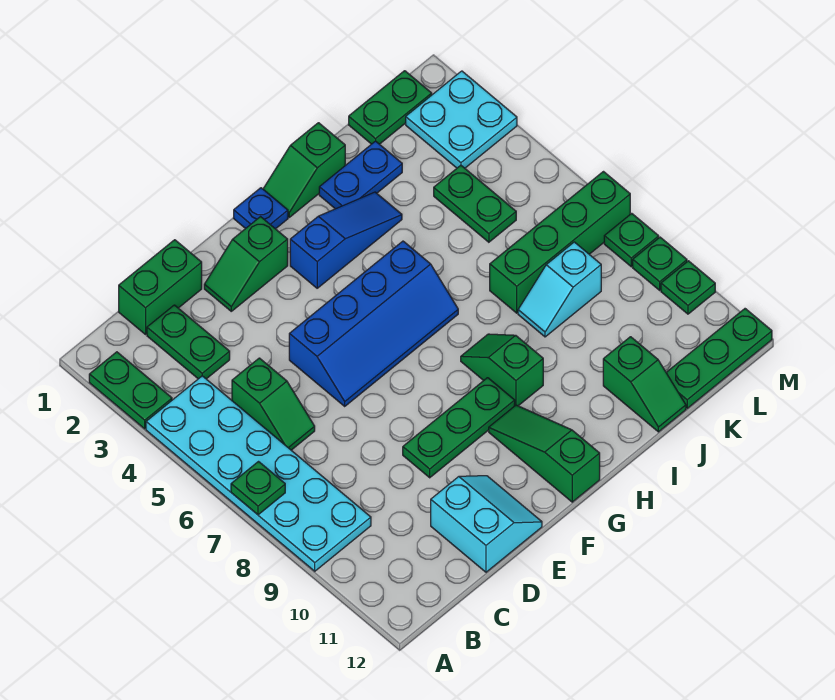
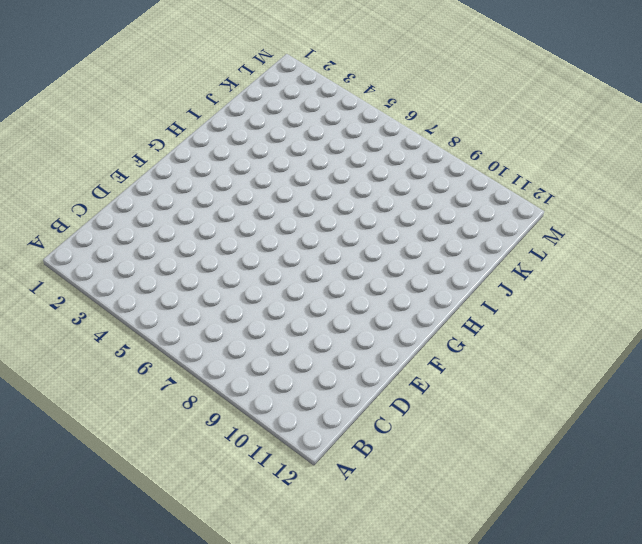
none -> green 1x2 plate [89,352,172,429]
none -> cyan 2x6 plate [146,376,371,571]
none -> green 1x2 brick [119,240,202,334]

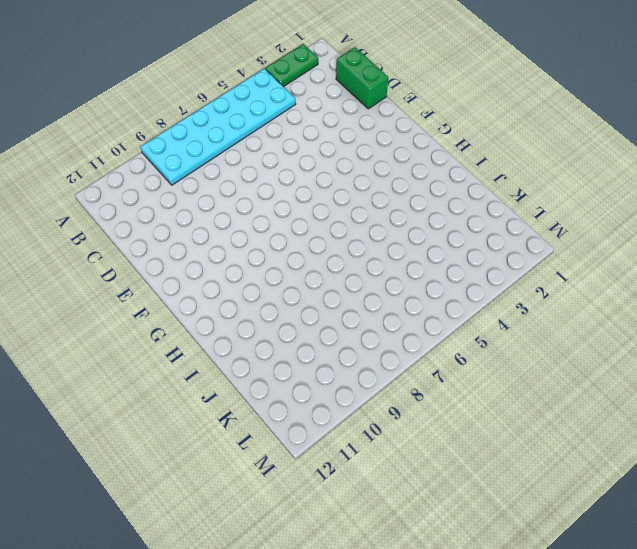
none -> green 1x2 plate [147,305,230,379]
none -> green 1x2 slope [232,358,315,450]
none -> cyan 2x2 slope [431,476,542,572]

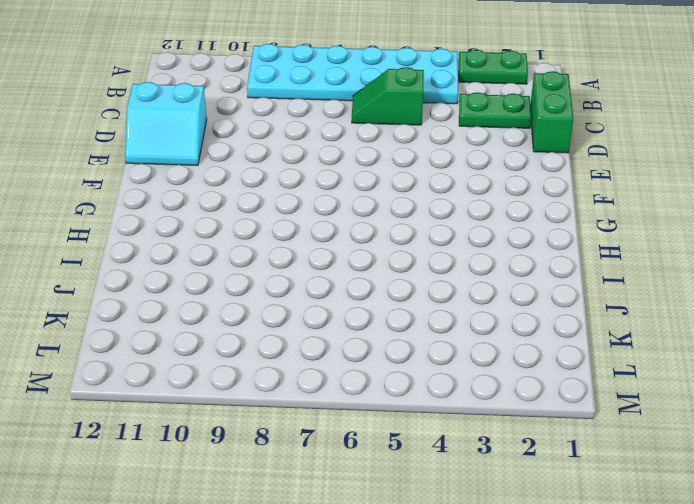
none -> green 1x2 slope [204,217,288,311]
none -> blue 2x4 slope [289,241,458,406]
none -> green 1x3 plate [403,378,515,478]

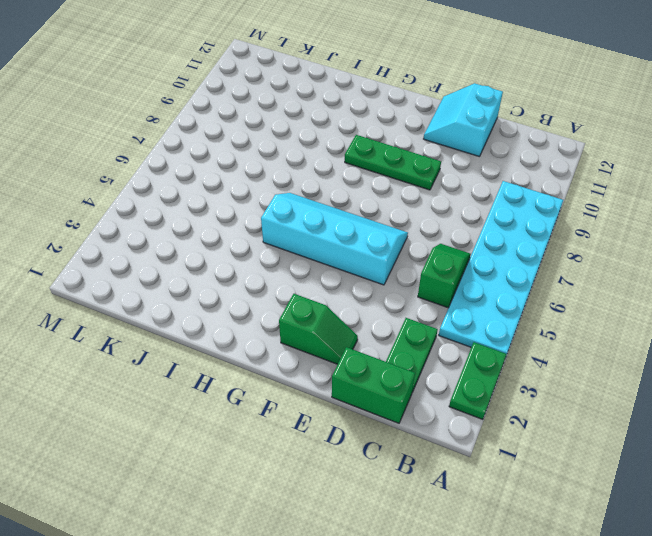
cyan 2x4 slope [261,193,408,285] -> blue 2x4 slope [289,241,458,406]
none -> blue 1x1 plate [234,188,288,229]
none -> blue 1x3 slope [290,192,402,288]
none -> green 1x3 slope [489,405,600,502]

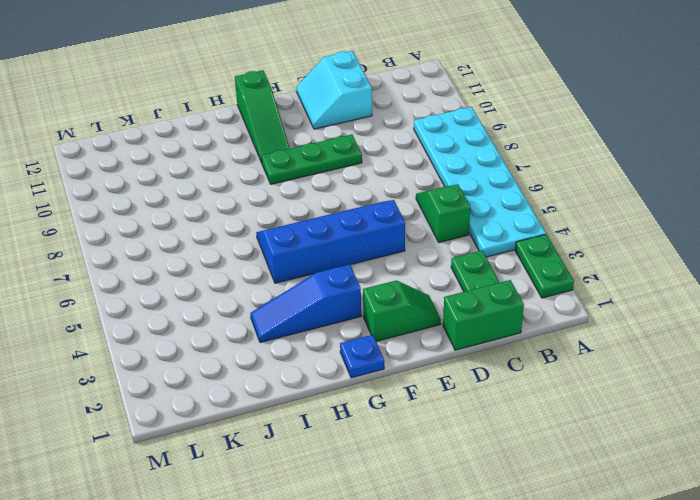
none -> green 1x2 slope [263,123,345,217]
none -> green 1x2 slope [461,334,543,406]
none -> blue 1x2 plate [319,141,402,209]

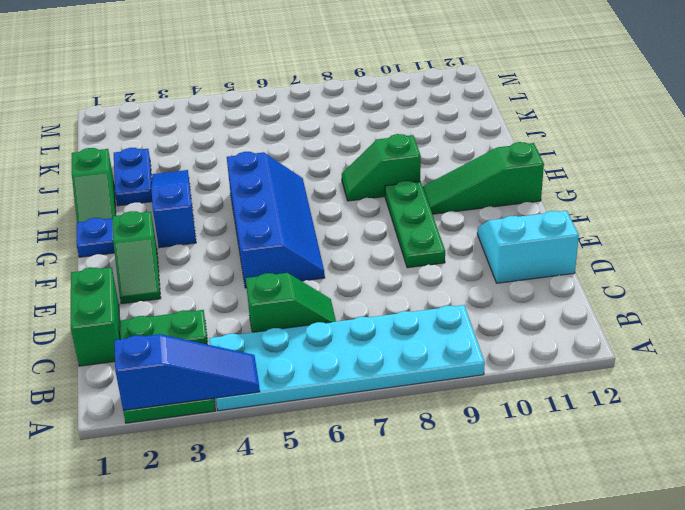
blue 1x3 slope [114,334,260,411] -> none
none -> green 1x4 brick [490,172,630,313]
none -> cyan 1x2 slope [518,242,601,337]
none -> green 1x2 slope [603,337,686,432]

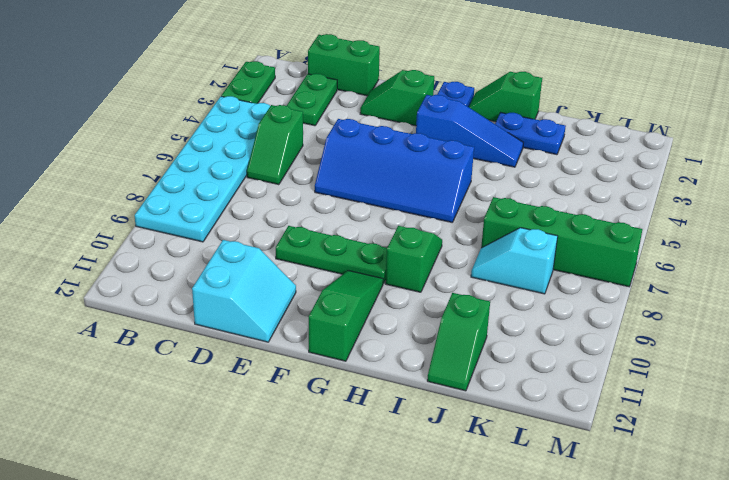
none -> green 1x2 plate [349,71,432,144]
none -> green 1x2 plate [434,165,516,242]
none -> green 1x3 plate [666,309,772,408]

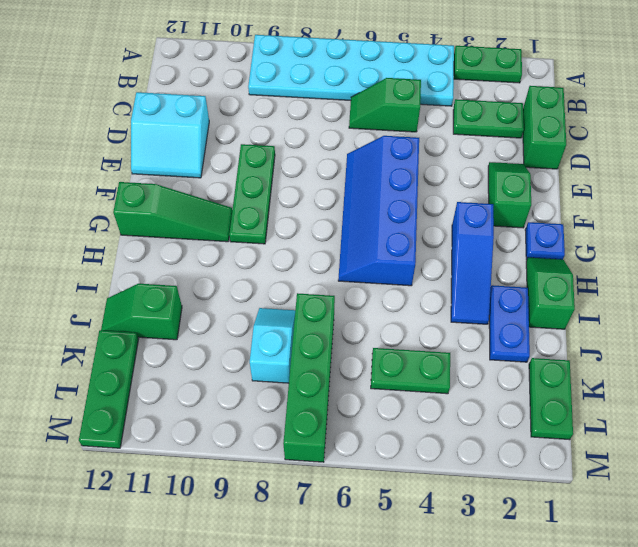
none -> green 1x2 slope [461,334,543,406]
none -> cyan 2x2 plate [406,71,517,168]
none -> green 1x1 plate [604,213,659,267]

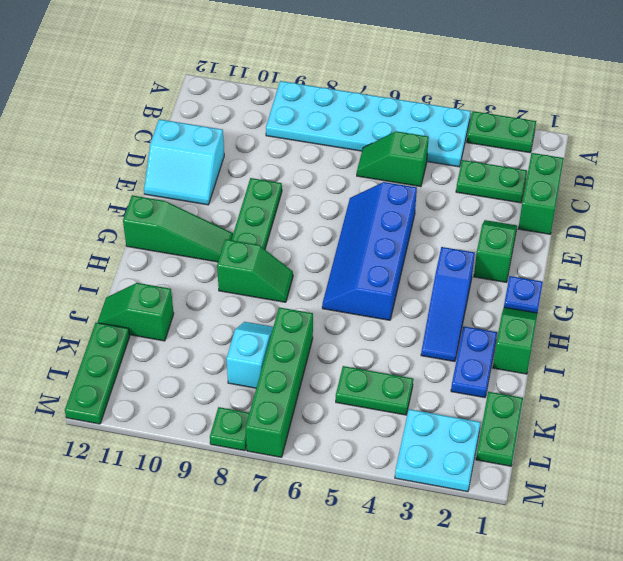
none -> green 1x1 plate [633,237,687,290]
none -> green 1x1 plate [661,261,715,314]
none -> green 1x1 plate [231,462,285,515]

